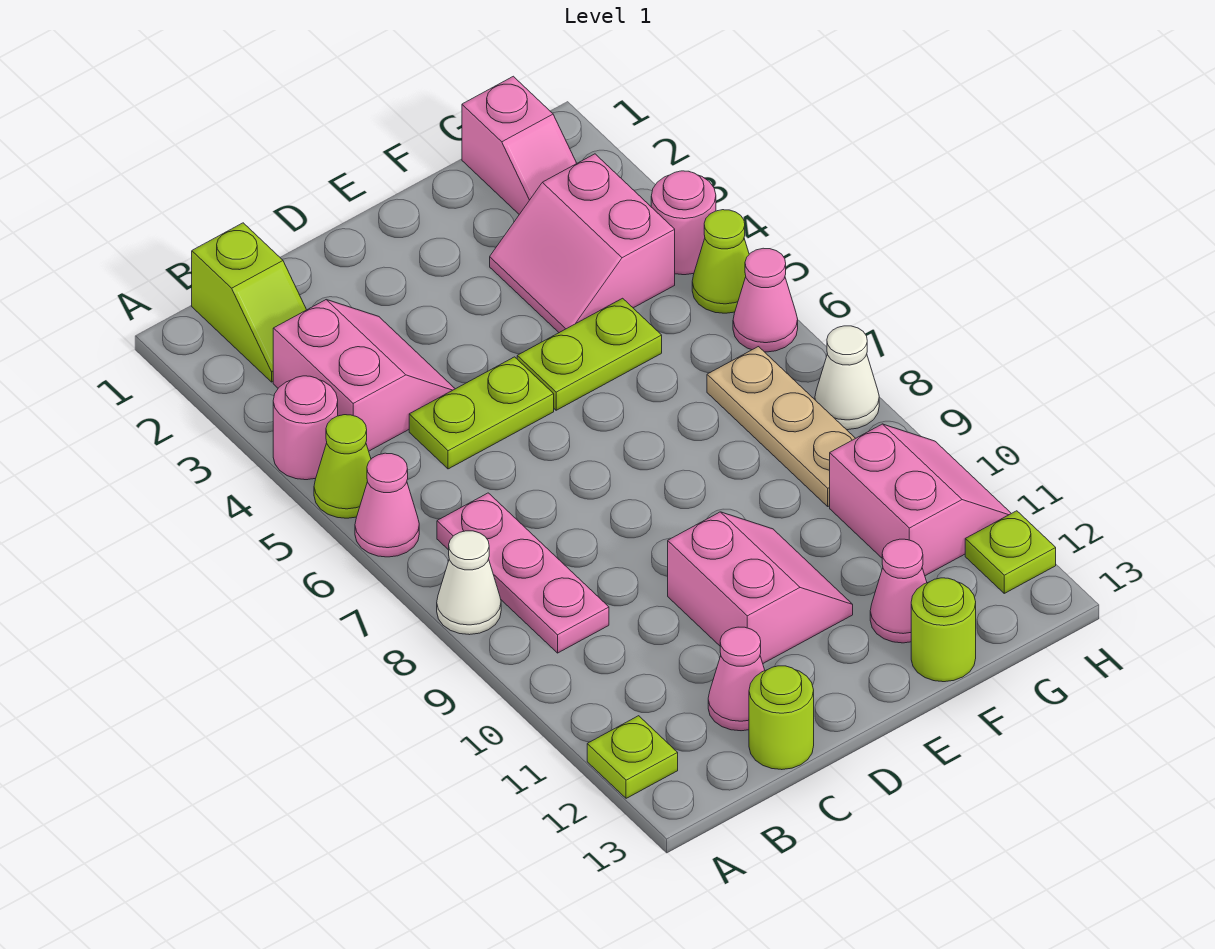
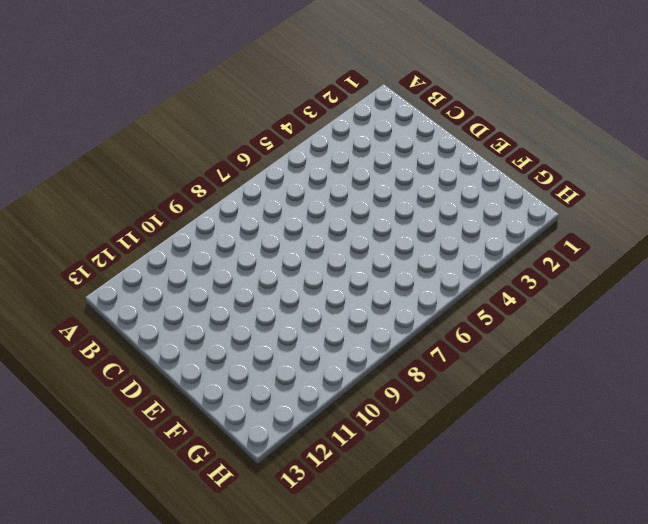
none -> pink 1x1 round brick [273,376,338,480]
none -> lime 1x1 cone [314,415,371,518]
none -> pink 1x1 cone [355,453,419,557]

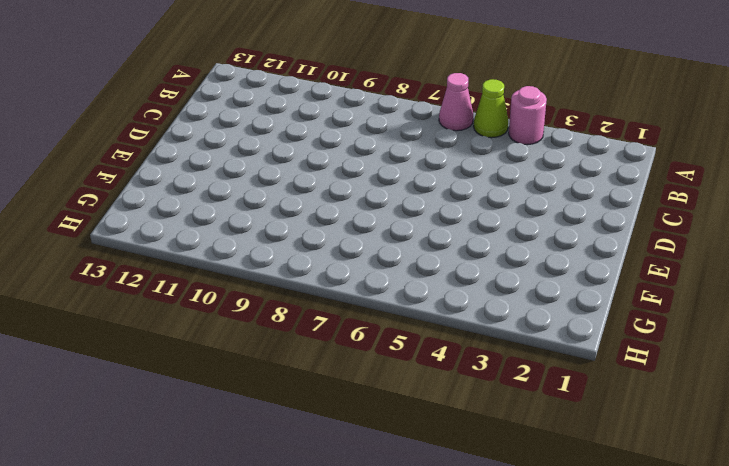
none -> white 1x1 cone [437,531,501,635]
none -> lime 1x1 plate [587,716,678,798]
none -> lime 1x2 slope [192,223,306,382]

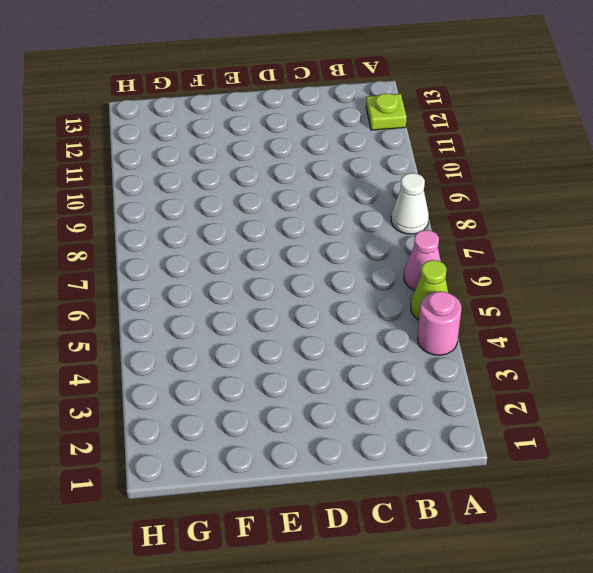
none -> lime 1x2 slope [192,223,306,382]
none -> pink 2x2 slope [273,300,455,451]
none -> pink 1x3 plate [437,493,609,653]

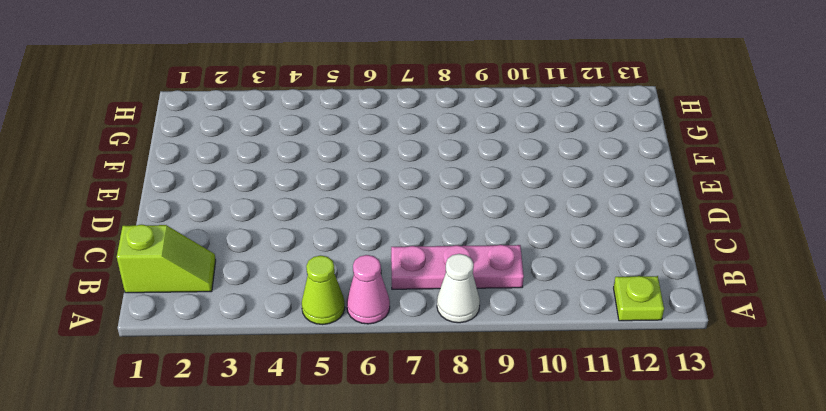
none -> pink 1x1 round brick [273,376,338,480]
none -> pink 2x2 slope [273,300,455,451]
none -> lime 1x2 plate [409,357,554,469]

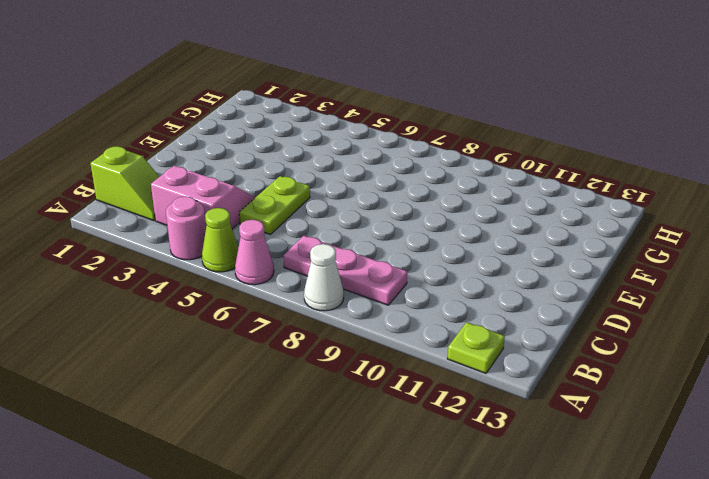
none -> pink 1x1 cone [708,627,765,731]
none -> lime 1x1 round brick [749,666,814,770]
none -> pink 2x2 slope [668,512,853,663]

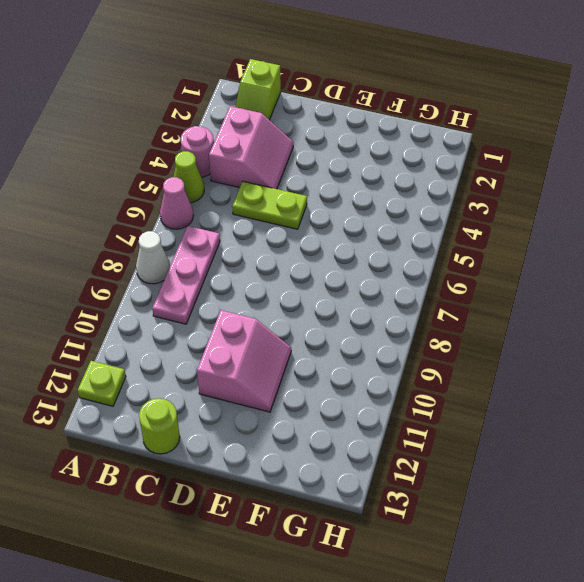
none -> pink 1x1 cone [708,627,765,731]
none -> lime 1x2 plate [517,298,662,410]
none -> pink 2x2 slope [490,154,675,333]

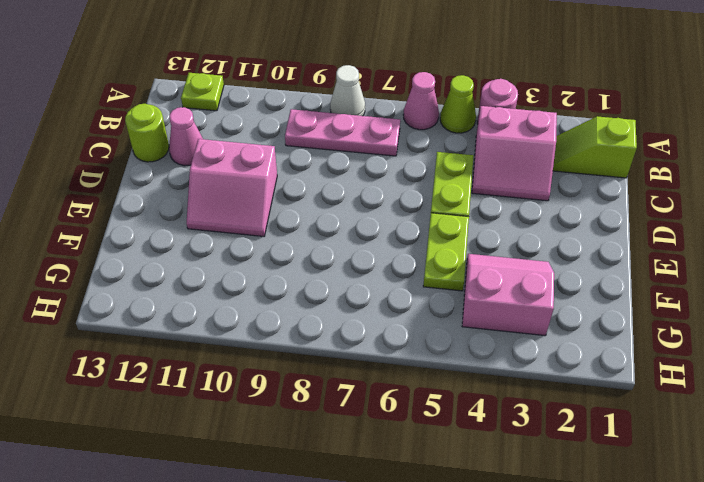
none -> pink 1x1 cone [870,539,927,643]
none -> lime 1x1 round brick [911,578,976,682]
none -> pink 1x2 slope [462,76,577,214]

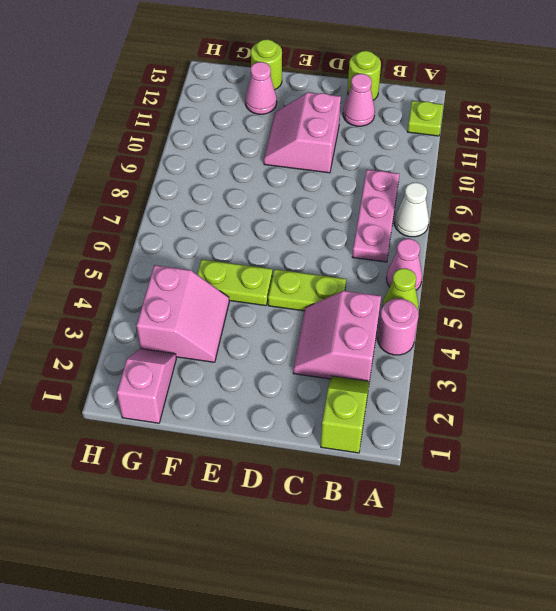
none -> tan 1x3 plate [707,347,855,506]
none -> pink 2x2 slope [830,424,1011,576]
none -> pink 1x1 round brick [651,171,716,275]

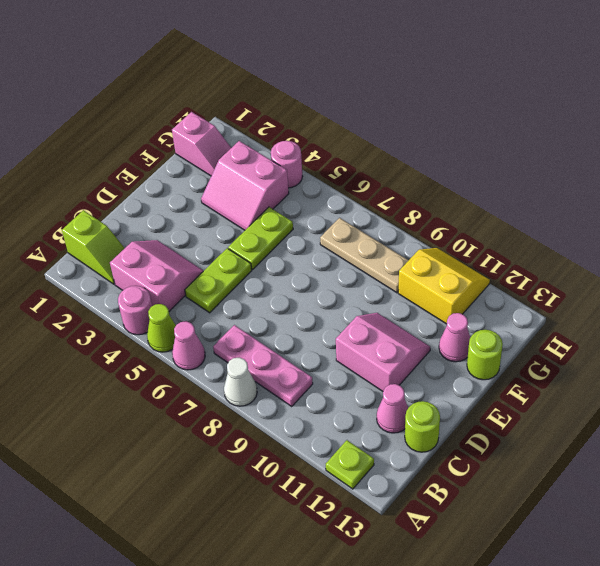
yellow 2x2 slope [398,248,490,324] -> pink 2x2 slope [830,424,1011,576]
none -> lime 1x1 cone [692,210,749,313]
none -> pink 1x1 cone [733,248,798,352]
none -> white 1x1 cone [815,326,879,430]

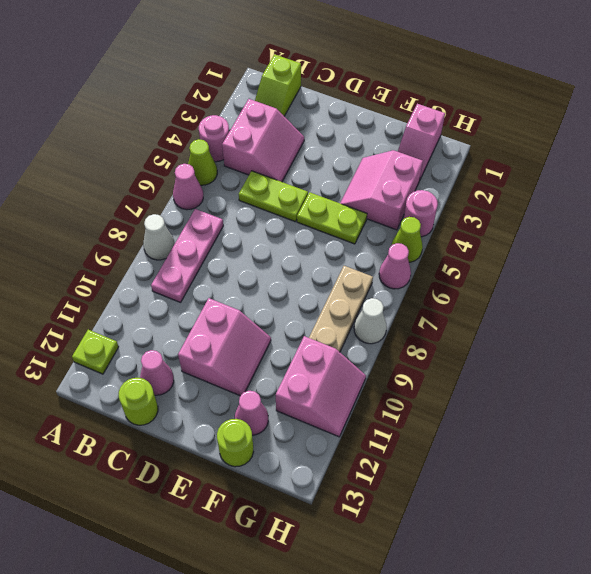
none -> lime 1x1 plate [965,511,1056,593]

